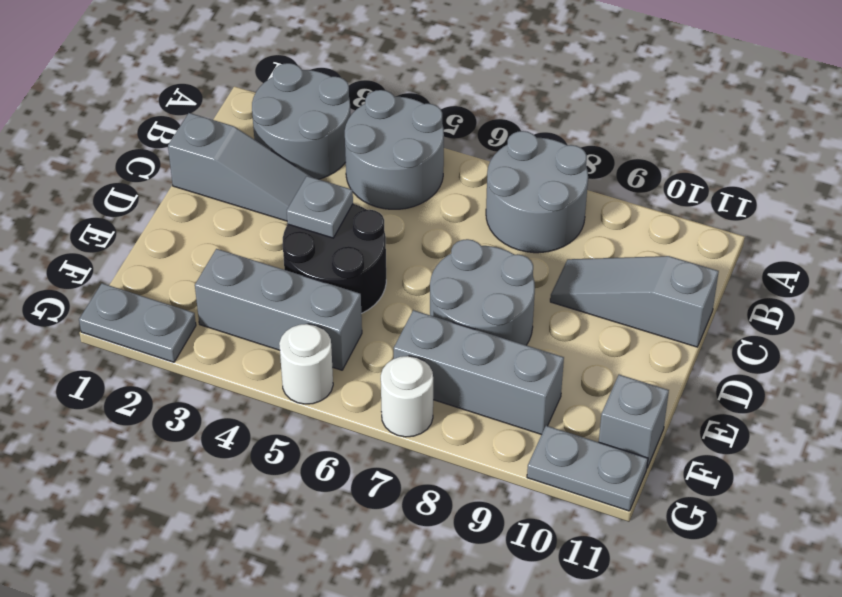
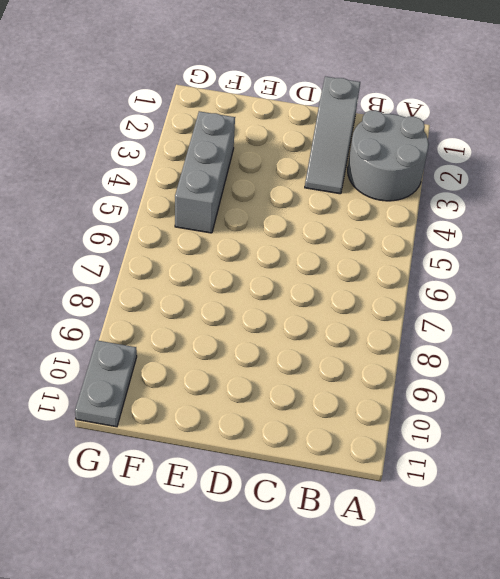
none -> grey 2x2 round brick [345,90,444,209]
none -> grey 2x2 round brick [486,131,588,253]
none -> grey 1x3 slope [550,256,719,347]

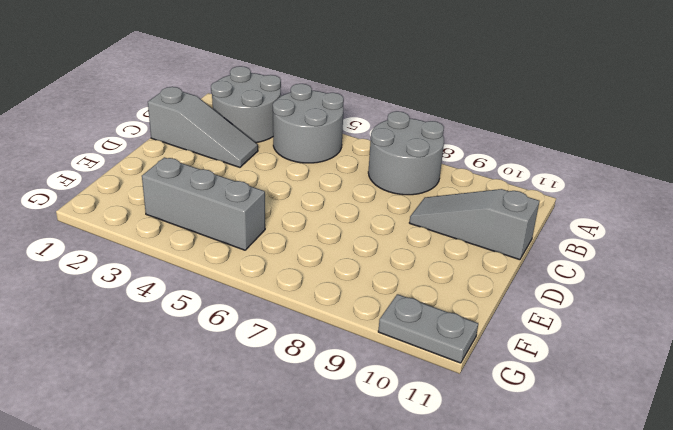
none -> black 2x2 round brick [283,204,386,314]
none -> grey 2x2 round brick [430,239,535,345]
none -> grey 1x3 brick [394,310,564,435]

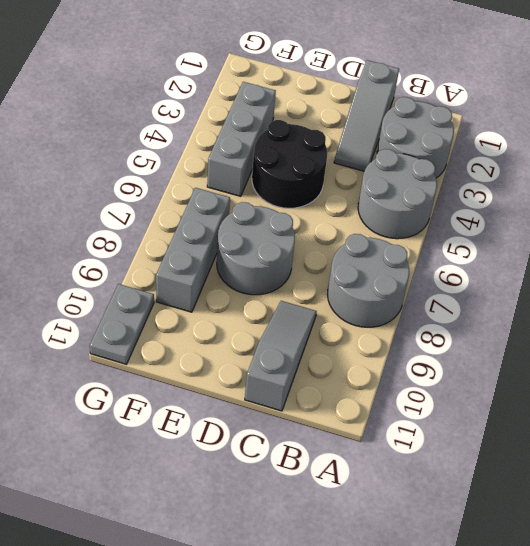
none -> grey 1x1 brick [599,375,669,468]
none -> grey 1x2 plate [79,283,196,362]
none -> white 1x1 round brick [279,324,333,404]

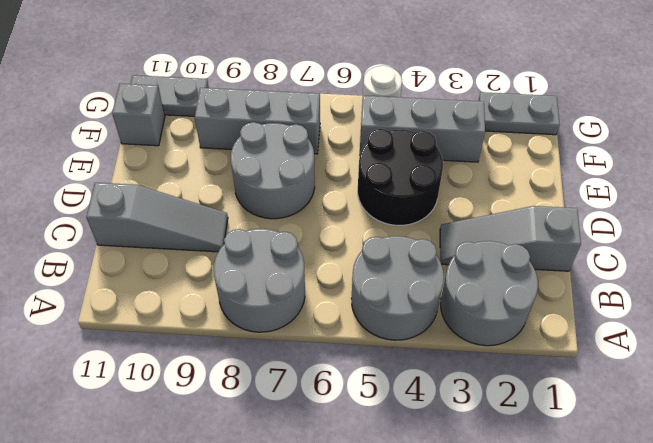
none -> white 1x1 round brick [381,356,433,437]
none -> grey 1x1 plate [287,176,353,238]

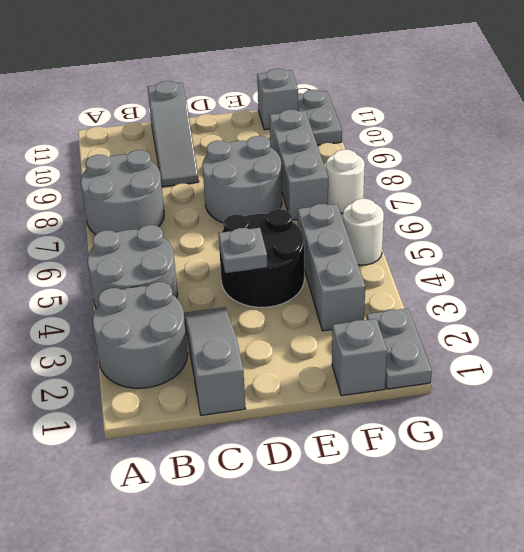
grey 1x1 brick [332,319,387,396] -> none

